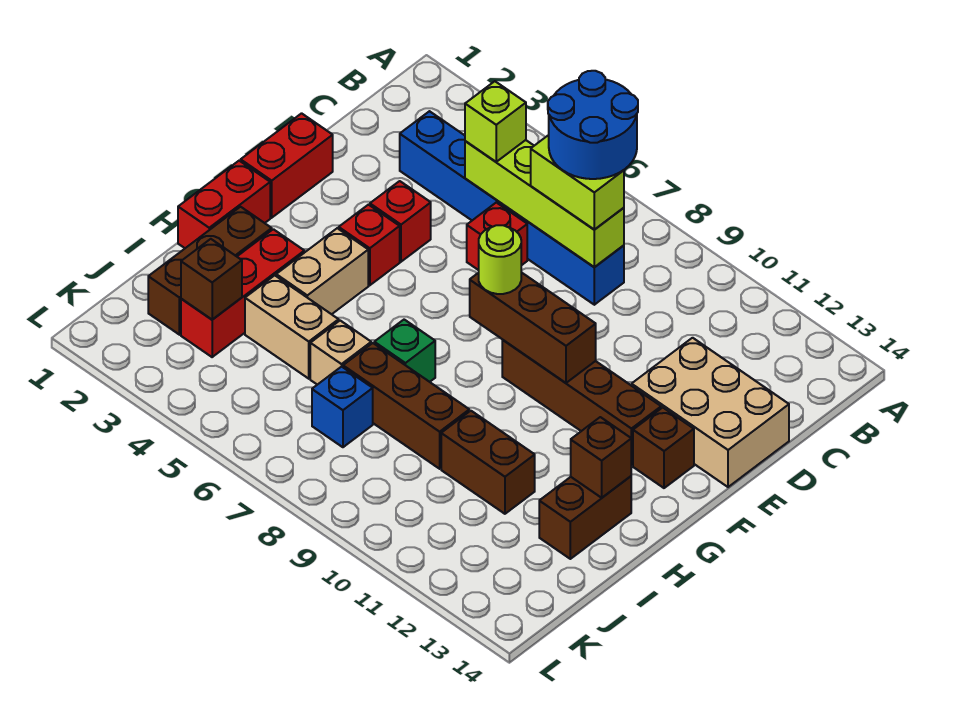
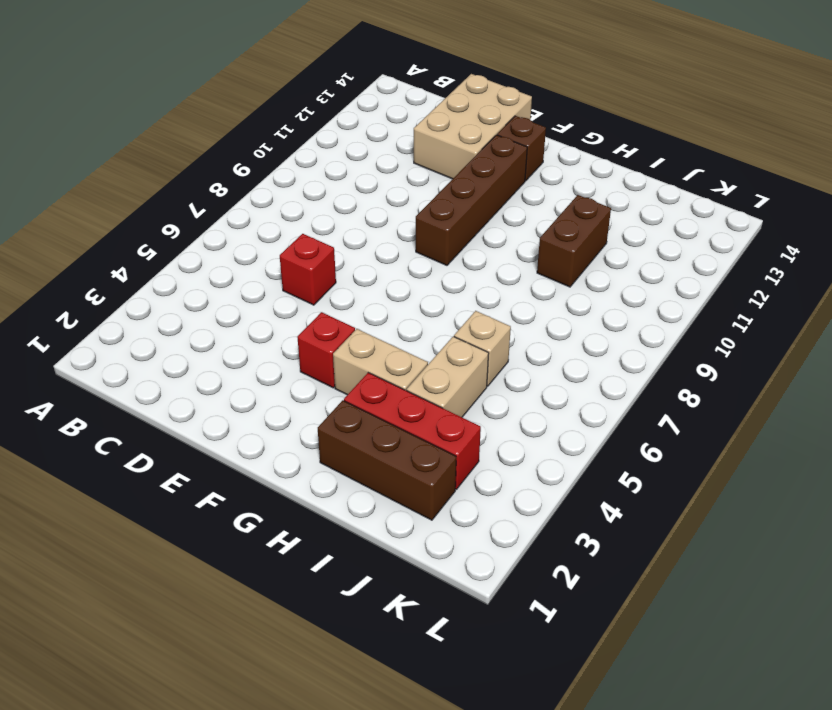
none -> blue 1x6 brick [400,111,624,305]
none -> red 1x2 brick [241,113,333,218]
none -> red 1x1 brick [370,181,431,262]

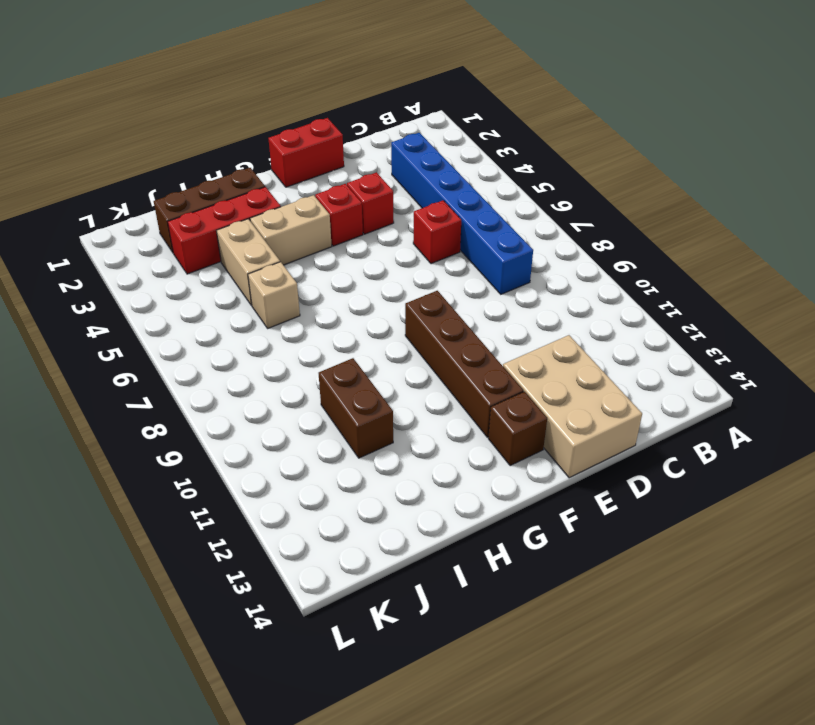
none -> red 1x2 brick [178,161,270,248]
none -> green 1x1 brick [374,320,435,382]
none -> brown 1x2 brick [539,476,631,559]

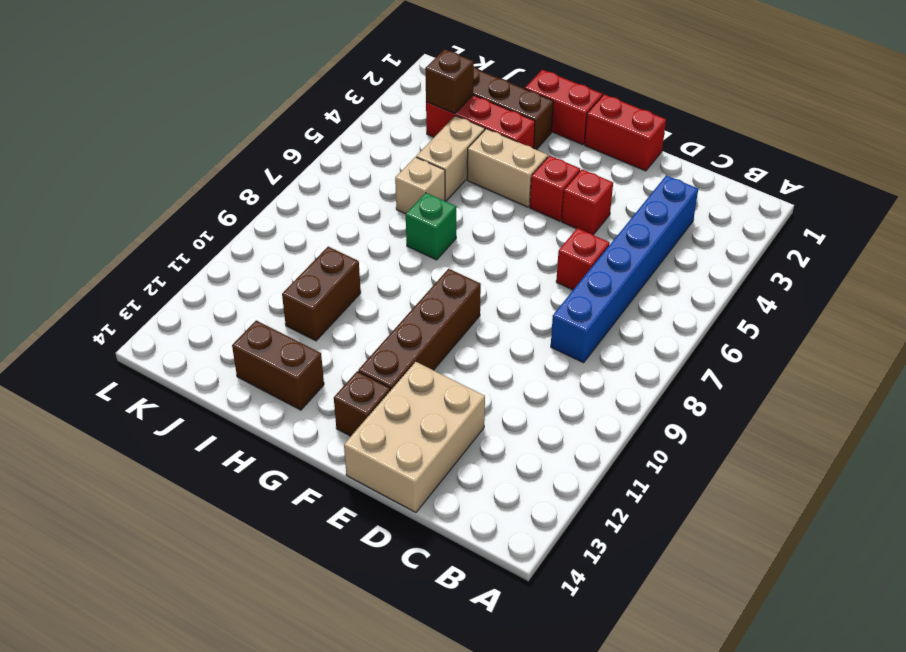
none -> brown 1x3 brick [343,343,469,469]
none -> blue 1x1 brick [312,367,373,447]
none -> lime 1x4 brick [465,140,624,267]

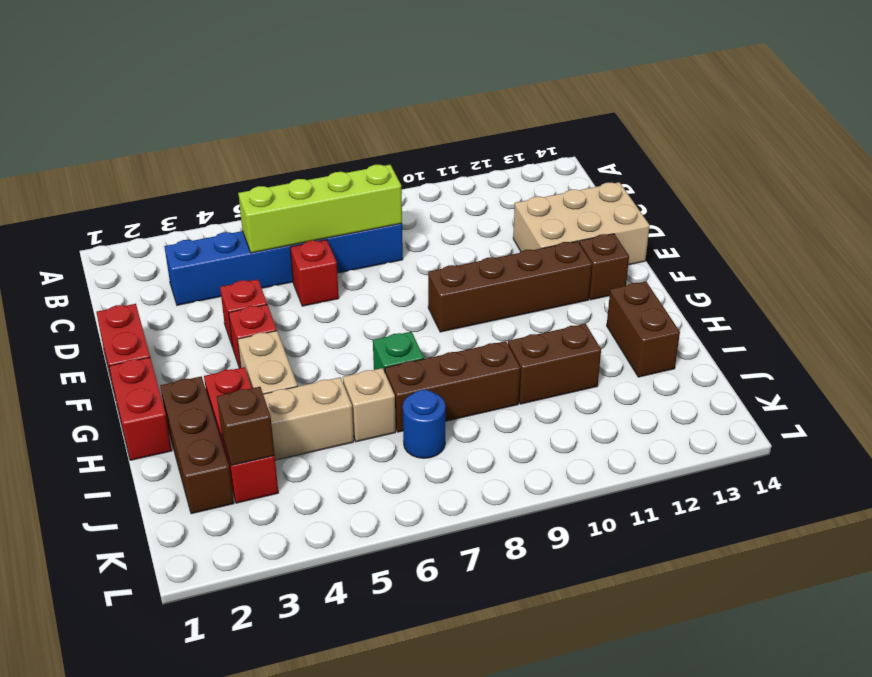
blue 1x1 round brick [403,390,446,458] -> blue 1x1 brick [312,367,373,447]
none -> brown 1x3 brick [470,272,596,383]
none -> brown 1x1 brick [571,417,631,498]
none -> lime 1x1 brick [465,81,526,162]

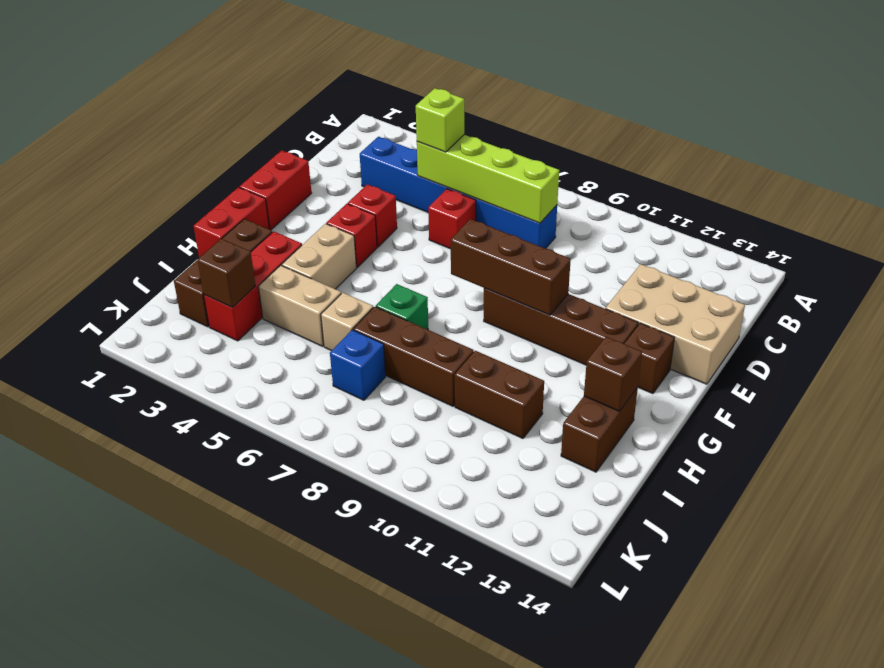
none -> lime 1x2 brick [531,135,624,230]
none -> lime 1x1 round brick [479,225,521,294]
none -> blue 2x2 round brick [548,71,638,179]

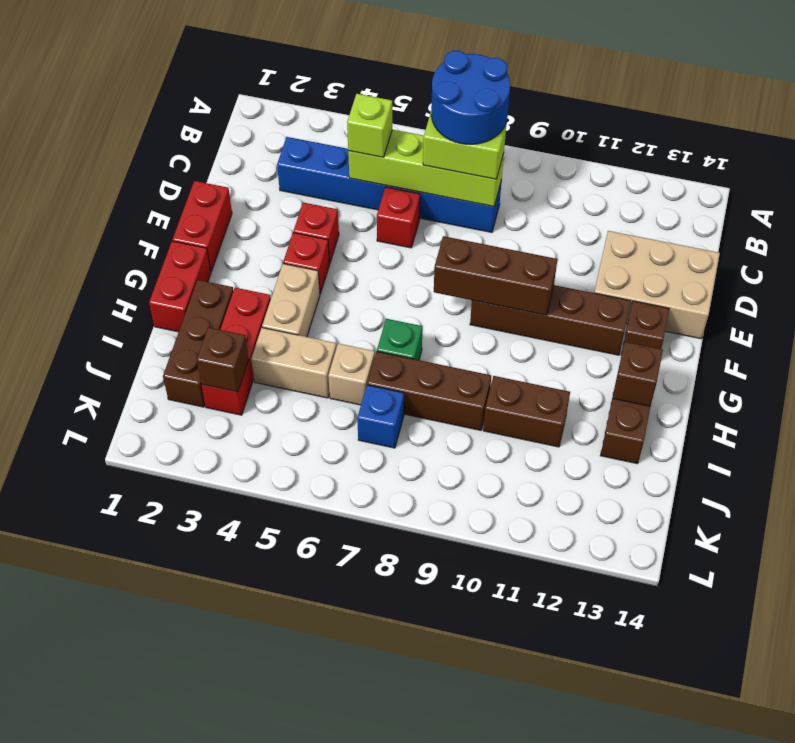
none -> lime 1x1 round brick [479,225,521,294]

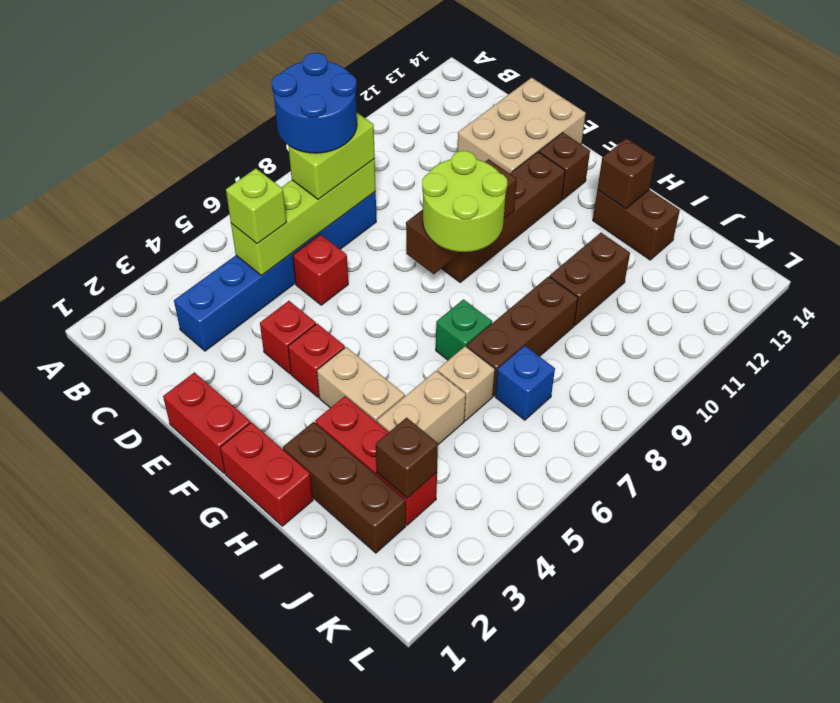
lime 2x2 round brick [422,151,507,252] -> lime 1x1 round brick [479,225,521,294]

